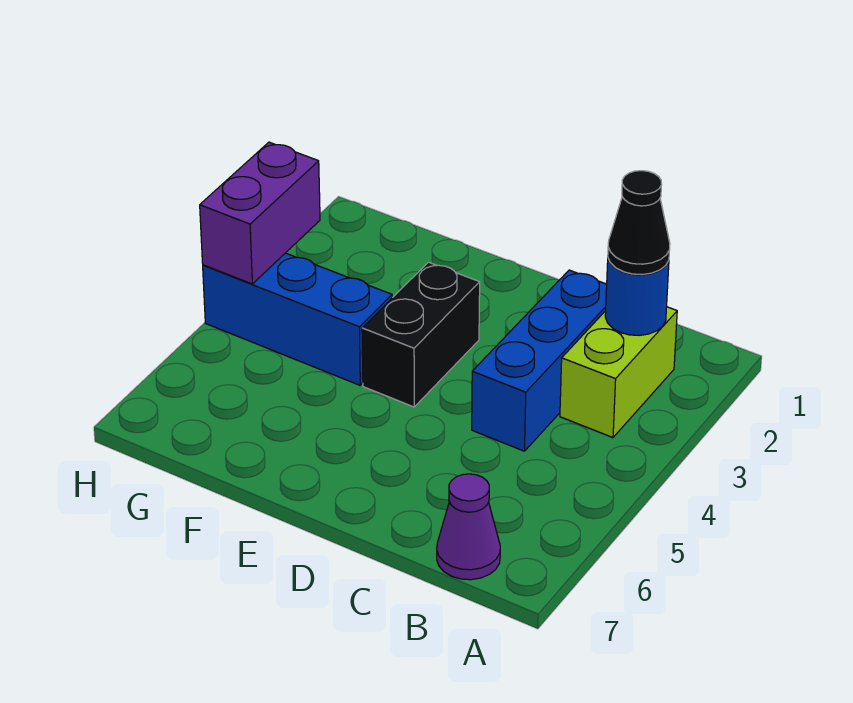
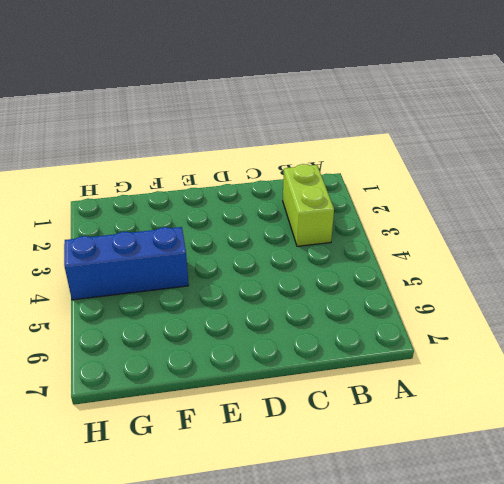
none -> purple 1x1 cone [437,474,500,580]
none -> blue 1x3 brick [472,270,607,451]

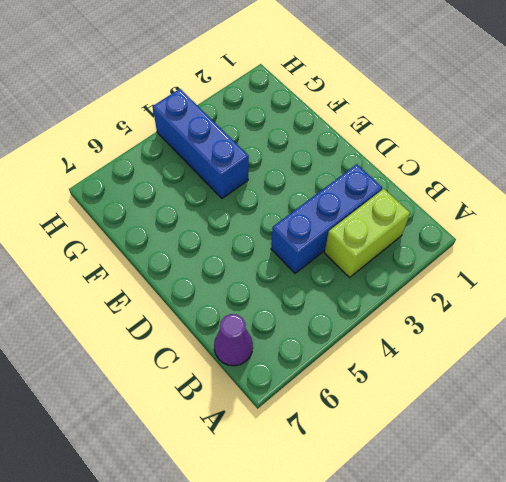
none -> black 1x2 brick [362,262,480,407]
none -> blue 1x1 round brick [605,259,669,335]

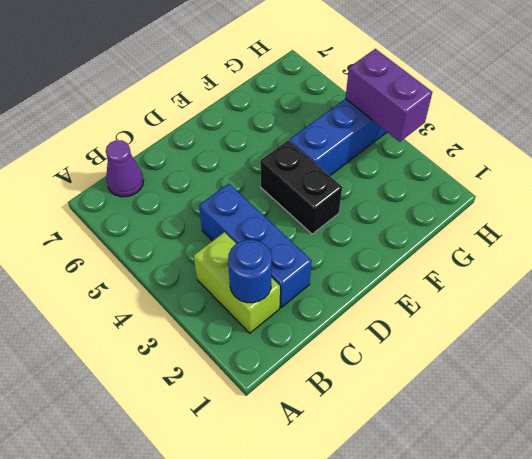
none -> black 1x1 cone [608,171,670,274]

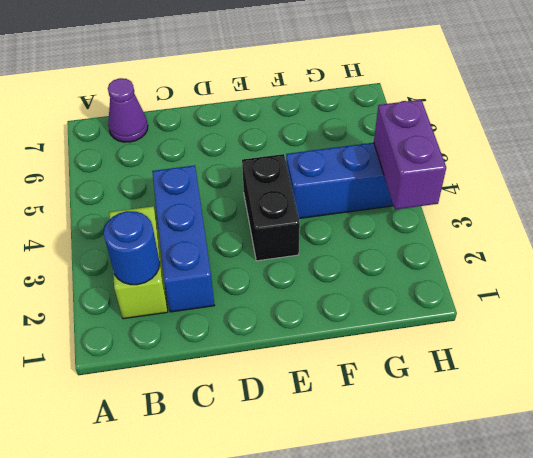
none -> black 1x1 cone [608,171,670,274]

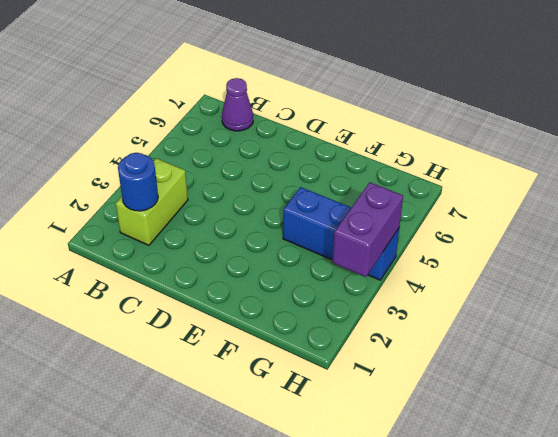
none -> blue 1x3 brick [472,270,607,451]
none -> black 1x2 brick [362,262,480,407]

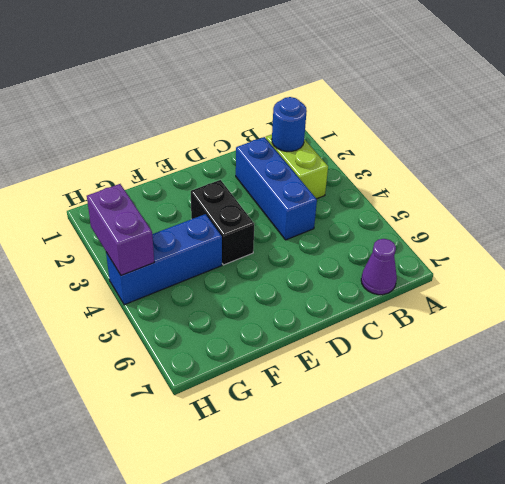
none -> black 1x1 cone [608,171,670,274]

